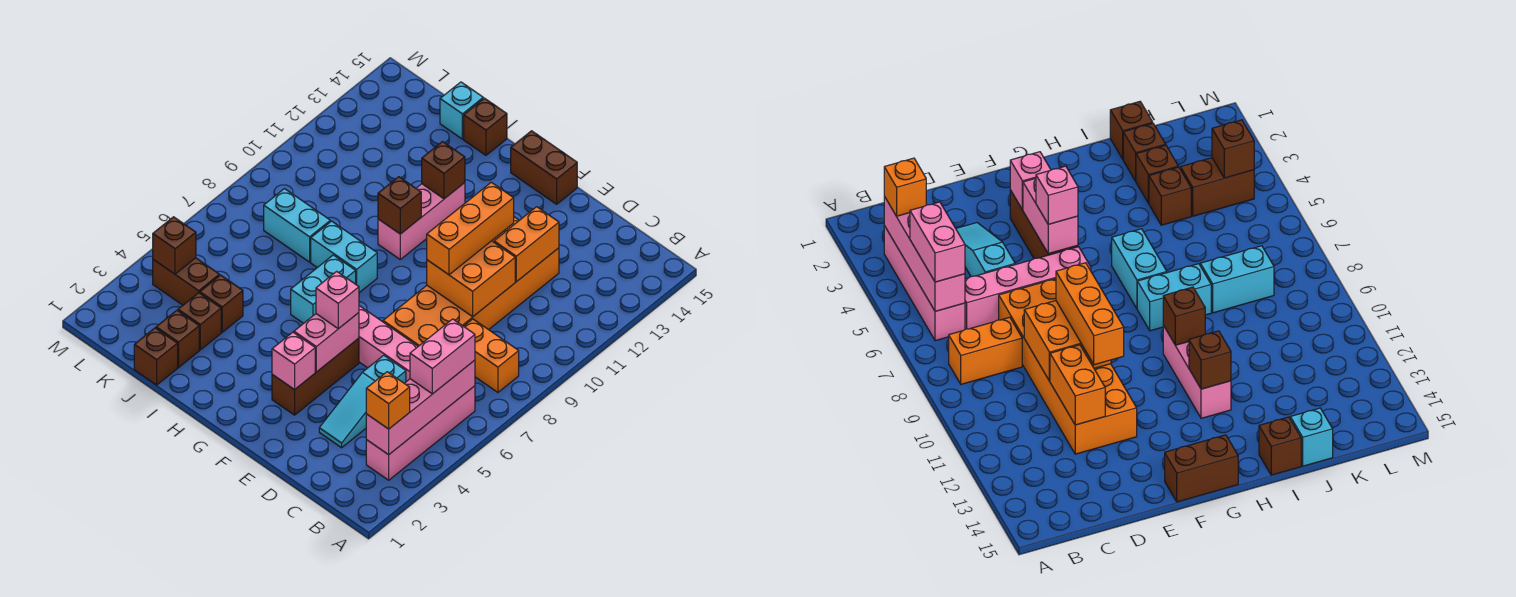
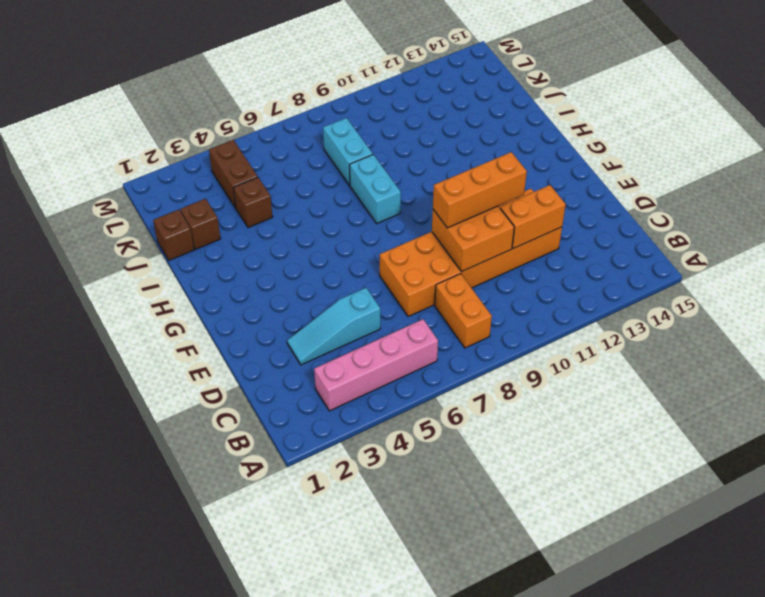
none -> pink 1x4 brick [359,306,418,382]
none -> brown 1x3 brick [272,338,359,415]
none -> brown 1x2 brick [511,131,577,204]
none -> cyan 1x2 brick [291,255,356,323]

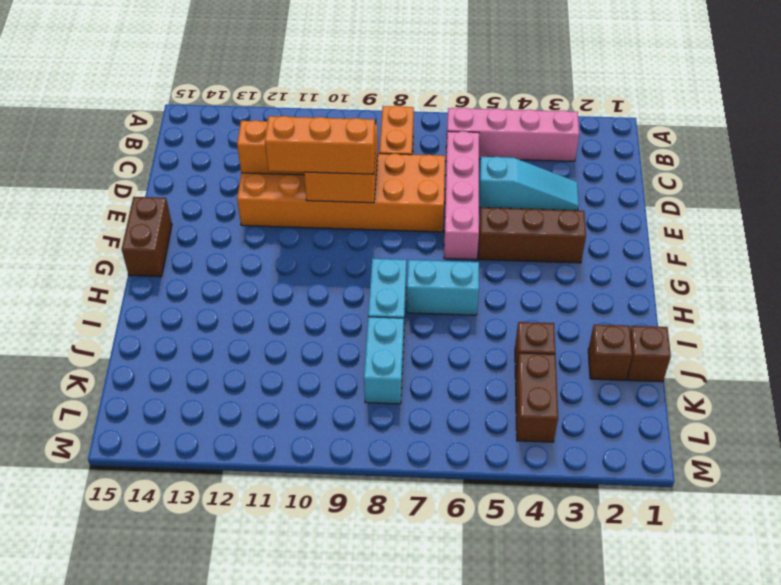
none -> pink 1x3 brick [378,183,465,259]
none -> brown 1x1 brick [464,98,507,155]
none -> brown 1x1 brick [178,293,221,350]
none -> cyan 1x1 brick [440,82,483,139]

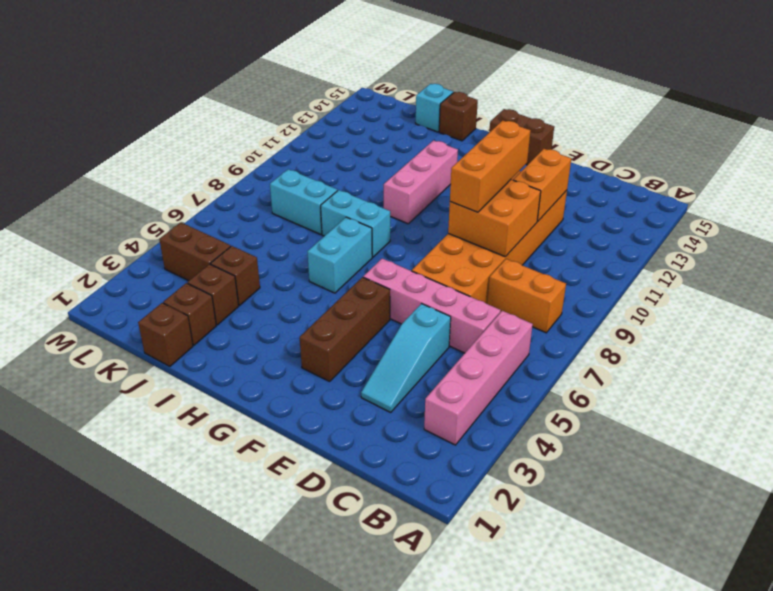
none -> pink 1x4 brick [366,360,475,455]
none -> pink 1x1 brick [272,332,315,390]
none -> pink 1x2 brick [294,313,359,372]
none -> brown 1x1 brick [378,177,421,234]

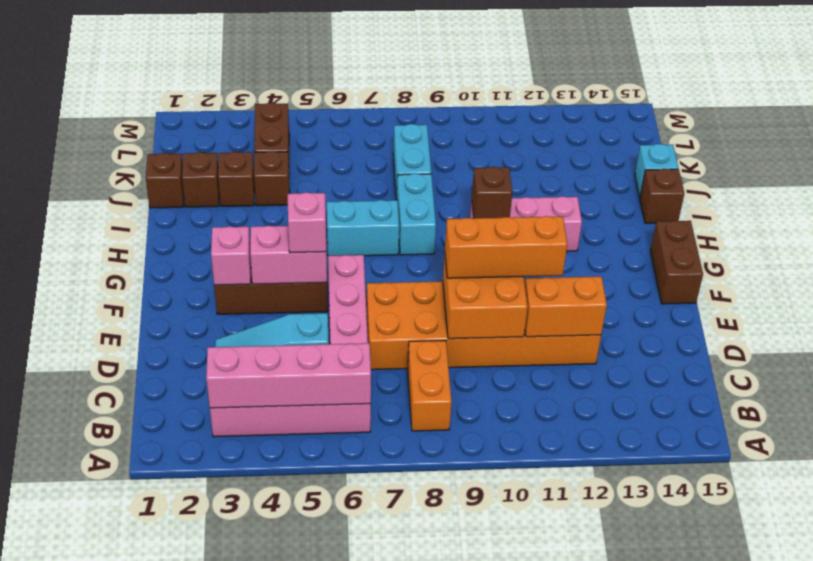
none -> brown 1x1 brick [422,142,465,199]
none -> brown 1x1 brick [153,217,196,274]
none -> orange 1x1 brick [366,372,410,429]
none -> pink 1x2 brick [410,319,475,394]

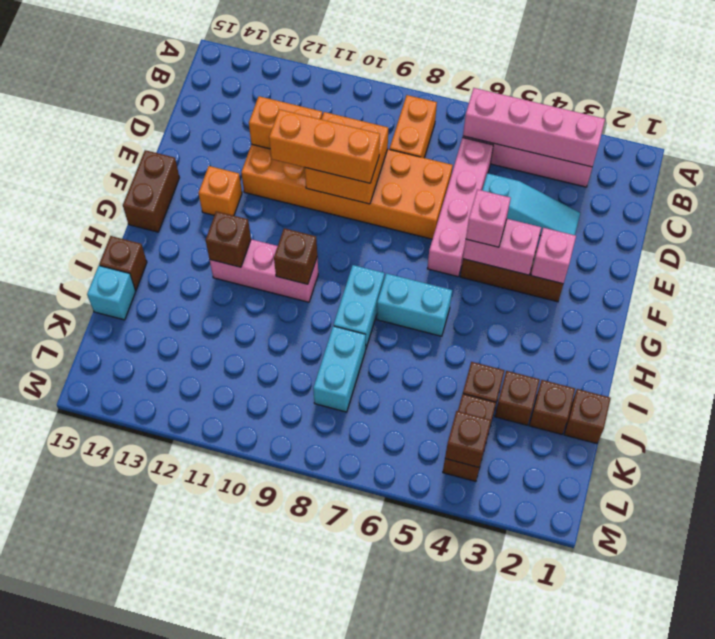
orange 1x1 brick [199,166,242,216] -> orange 1x1 brick moved to [366,372,410,429]
none -> pink 1x2 brick [410,319,475,394]

